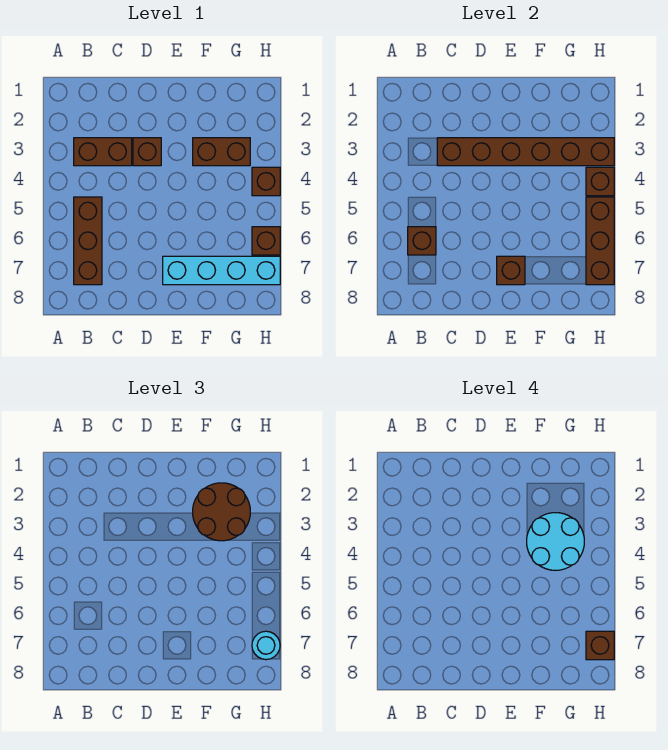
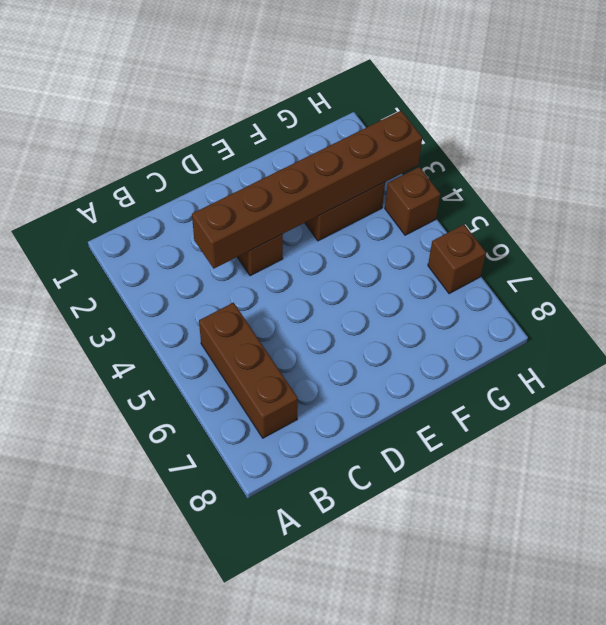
none -> brown 1x2 brick [74,138,132,166]
none -> cyan 1x4 brick [163,256,280,285]
none -> brown 1x1 brick [408,227,436,255]

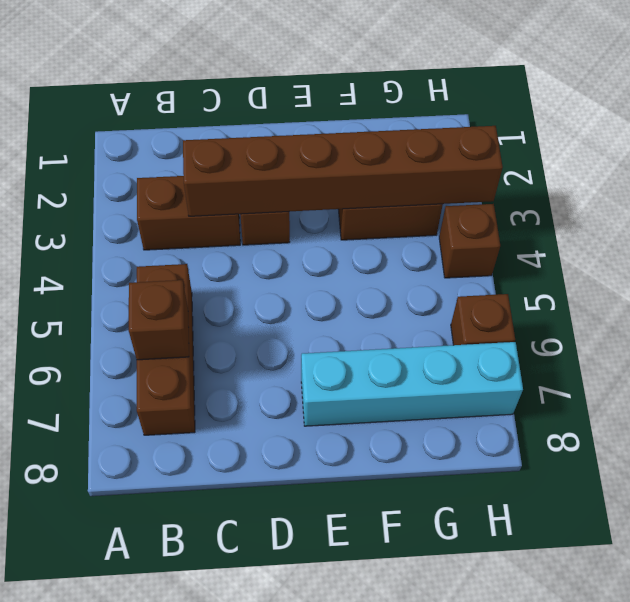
none -> brown 1x1 brick [497,256,525,285]
none -> brown 1x1 brick [586,167,614,196]
none -> brown 1x3 brick [586,197,614,285]

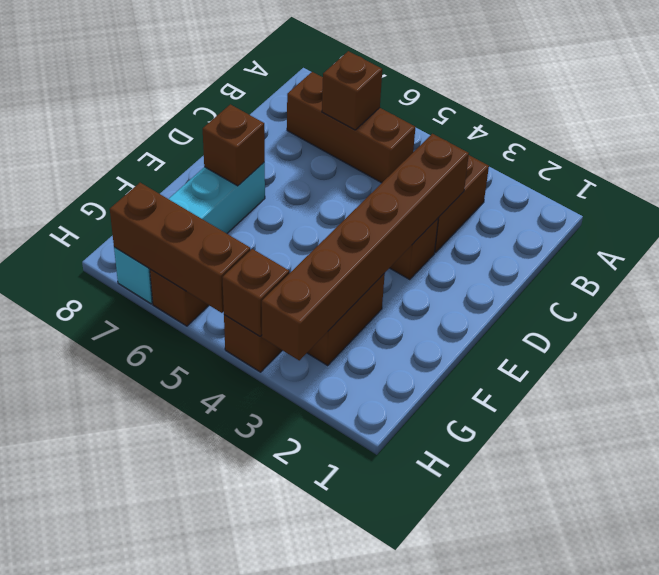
none -> brown 2x2 round brick [193,483,250,541]
none -> cyan 1x1 round brick [252,631,280,660]
none -> cyan 2x2 round brick [527,513,584,570]

